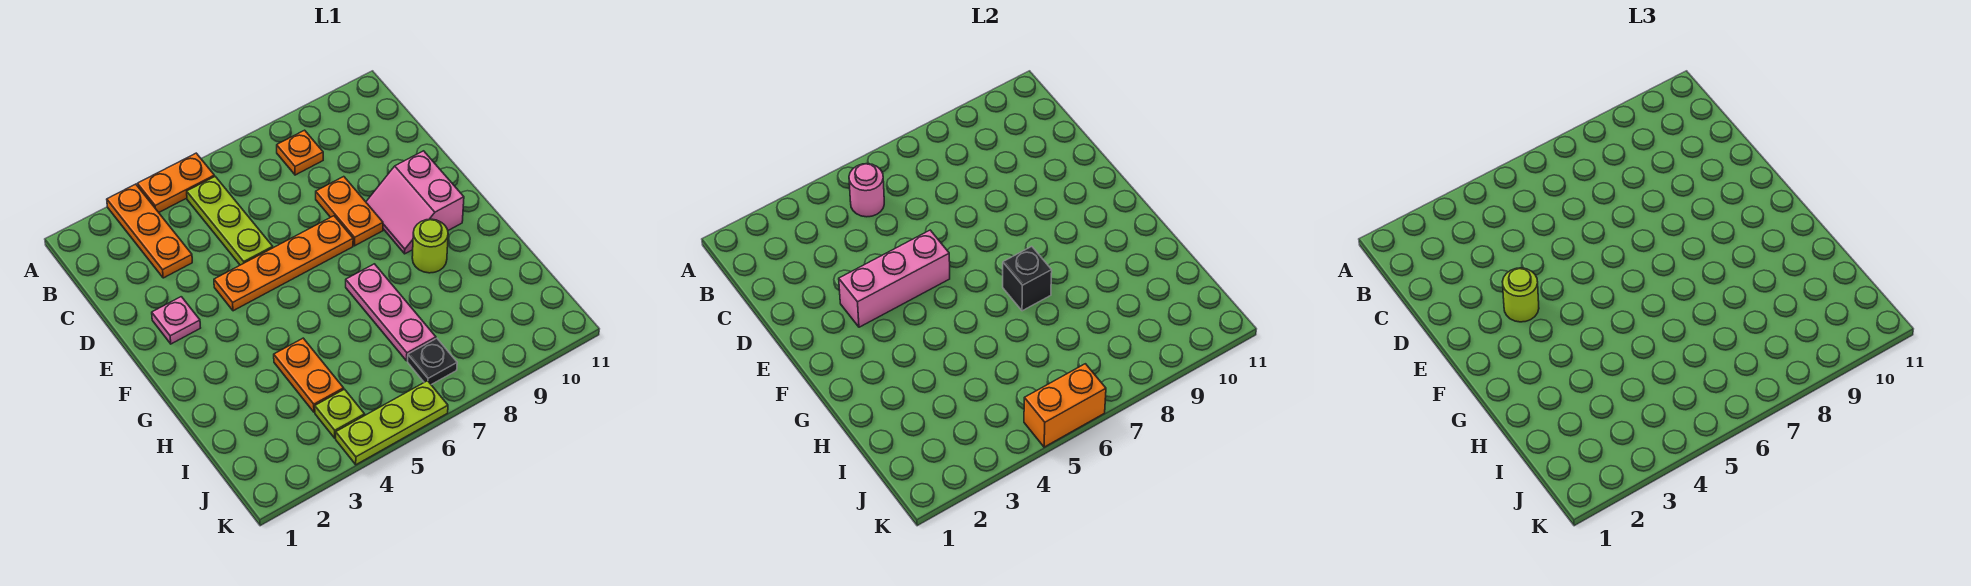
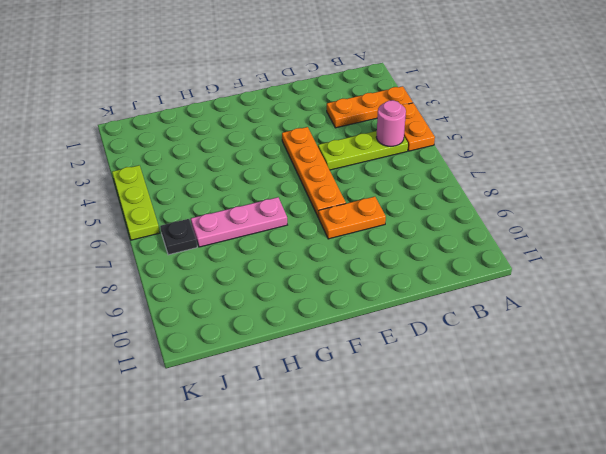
none -> orange 1x1 plate [277,130,323,175]
none -> pink 1x1 plate [152,297,200,344]
none -> pink 2x2 slope [366,151,464,254]

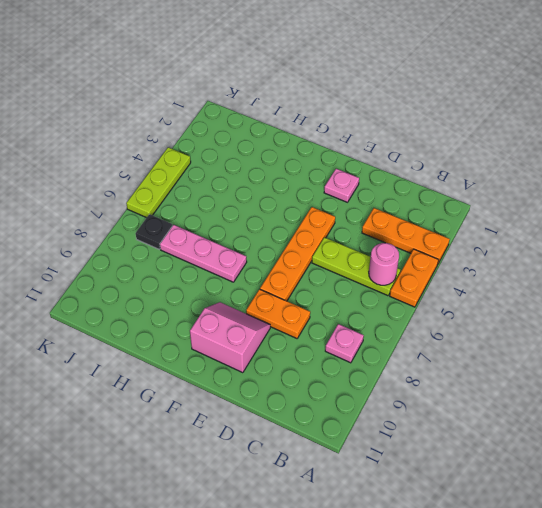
pink 1x1 plate [325,324,364,363] -> orange 1x1 plate [277,130,323,175]
none -> lime 1x1 round brick [412,219,448,273]
none -> orange 1x2 plate [274,338,344,412]
none -> lime 1x1 plate [315,389,365,438]

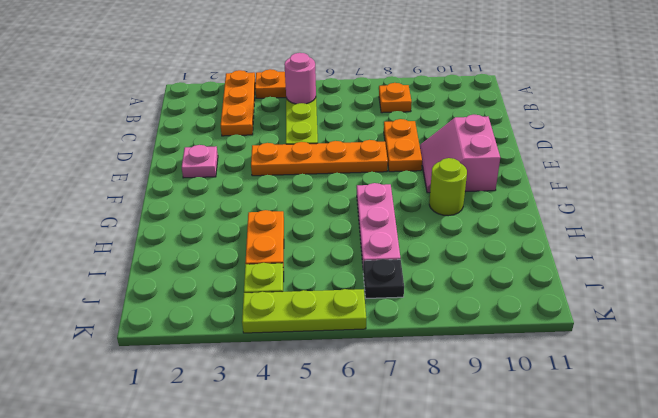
none -> pink 1x3 brick [839,230,950,327]
none -> black 1x1 brick [1003,246,1052,311]
none -> orange 1x2 brick [1024,364,1106,447]

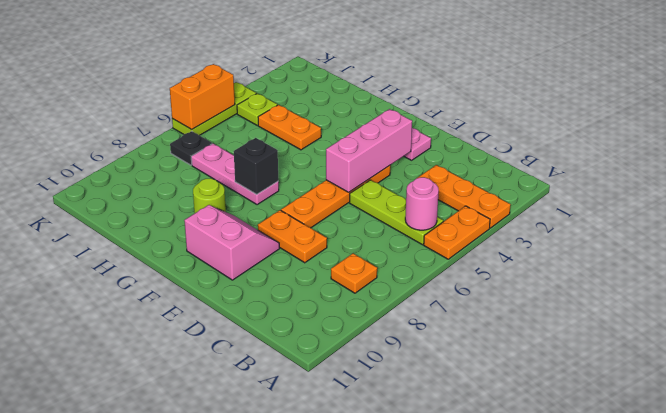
none -> lime 1x1 round brick [1502,268,1539,322]

